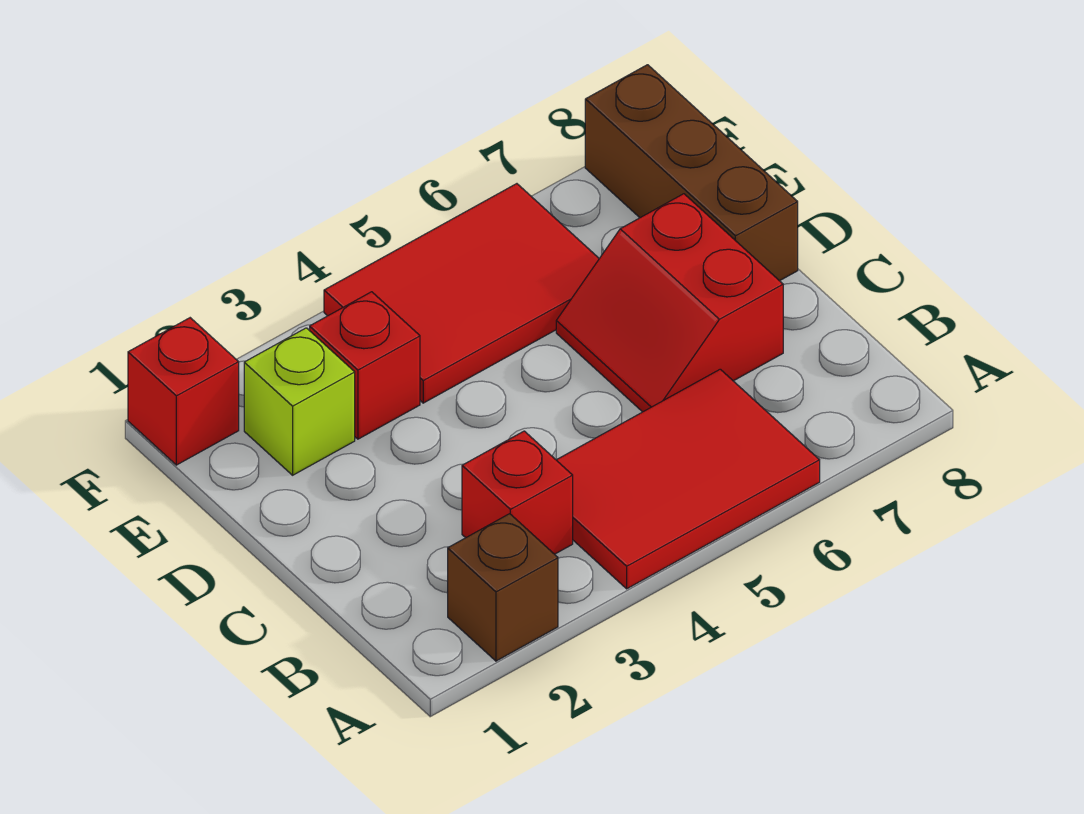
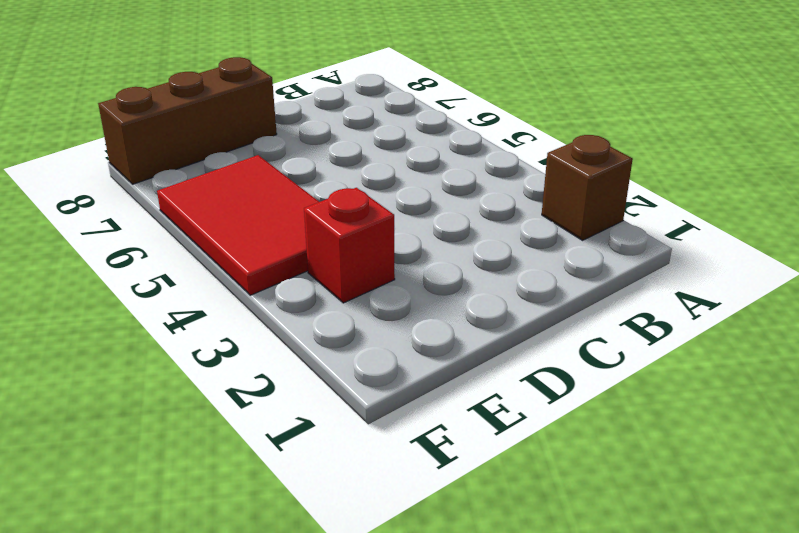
none -> red 2x3 tile [557,369,820,589]
none -> red 1x1 brick [462,431,573,554]

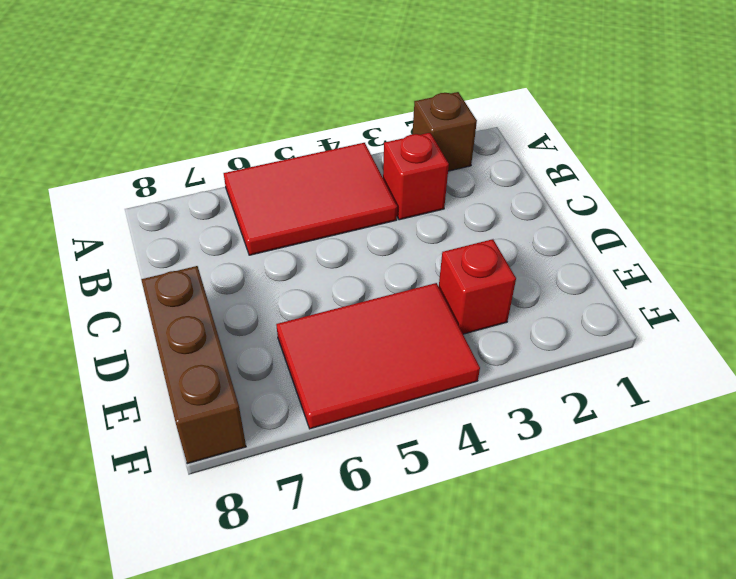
none -> red 2x2 slope [556,194,783,412]
none -> lime 1x1 brick [244,328,355,475]

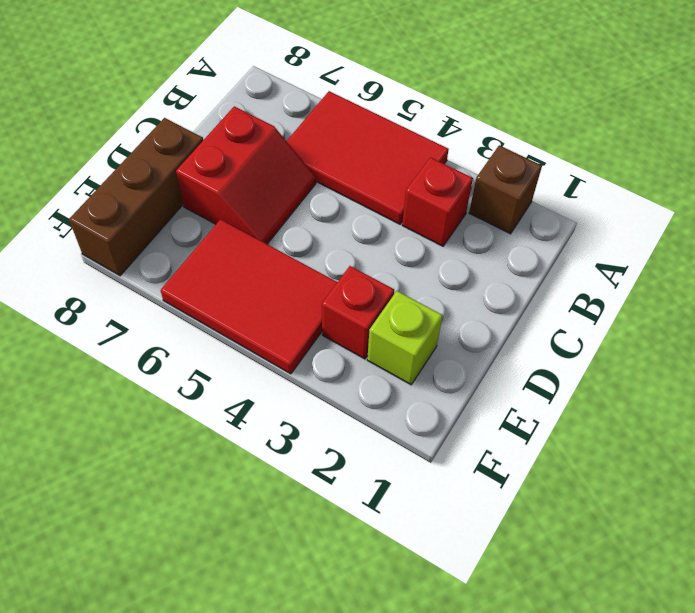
none -> red 1x1 brick [128,318,239,465]

